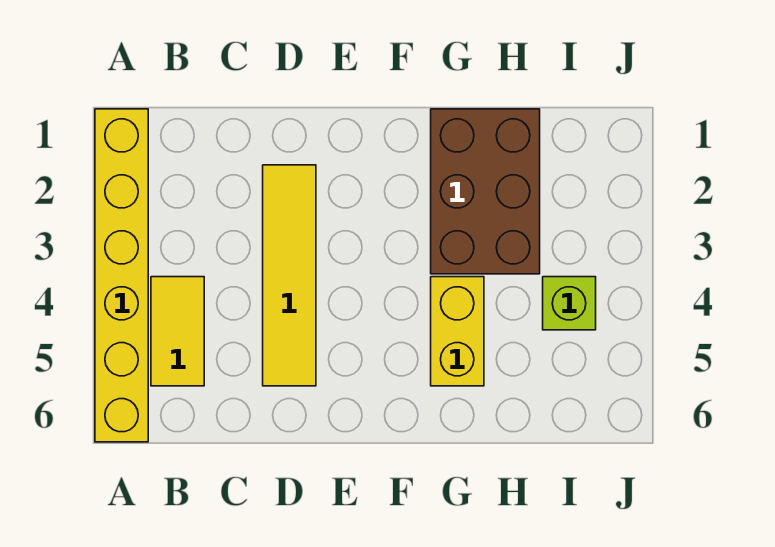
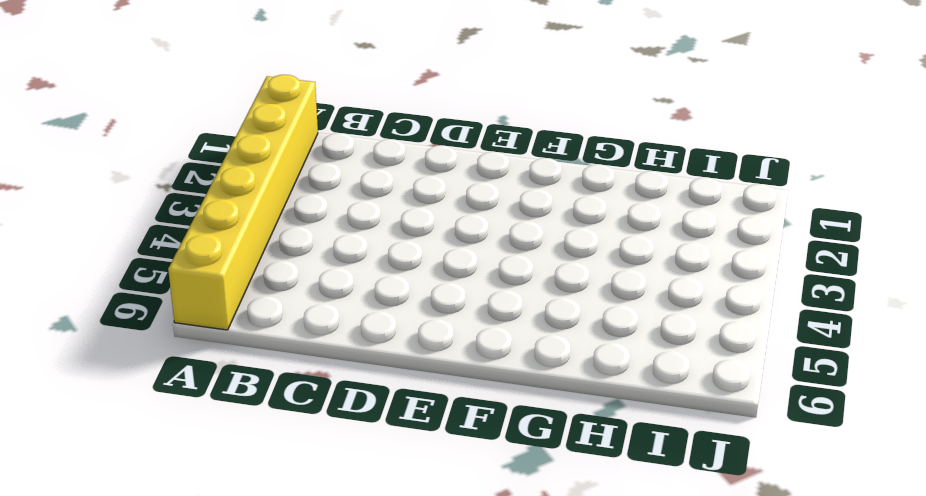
none -> yellow 1x2 tile [151,277,204,386]
none -> yellow 1x4 tile [263,165,316,386]

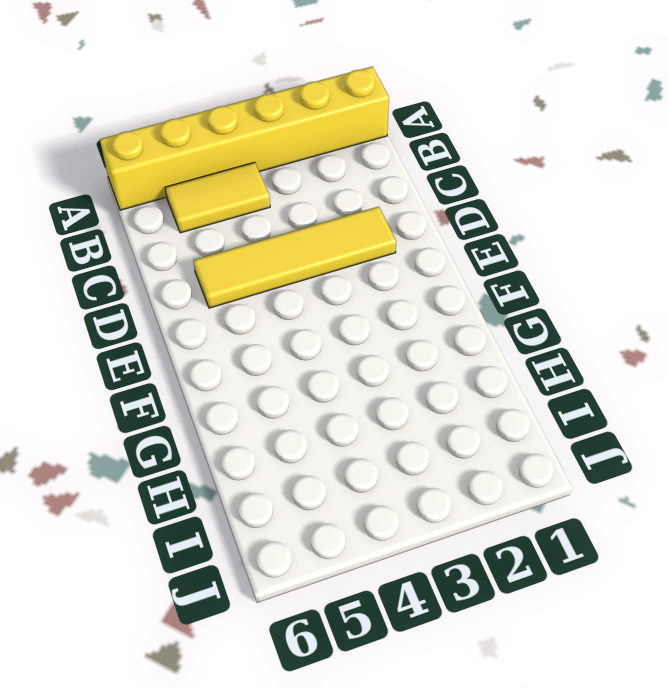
none -> brown 2x3 brick [431,109,540,274]
none -> yellow 1x2 brick [431,277,484,386]

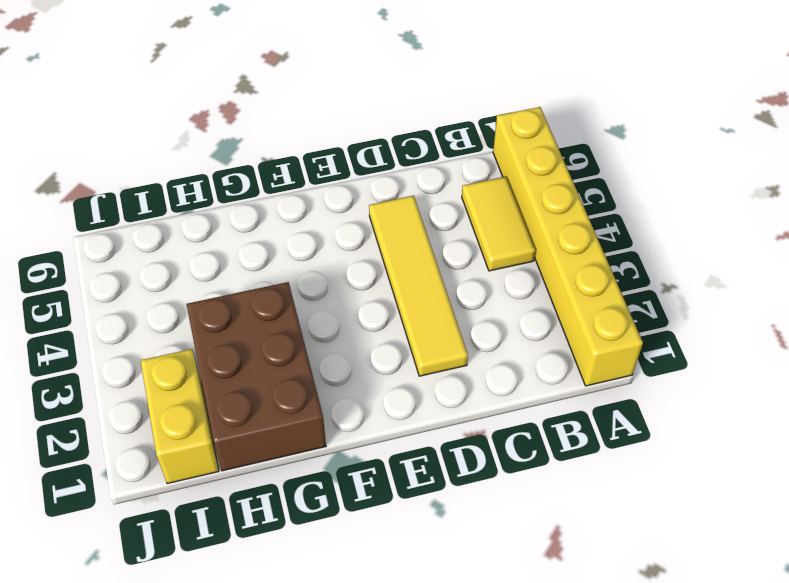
yellow 1x2 brick [141,349,219,484] -> yellow 1x2 brick moved to [431,277,484,386]
none -> lime 1x1 brick [543,277,596,330]

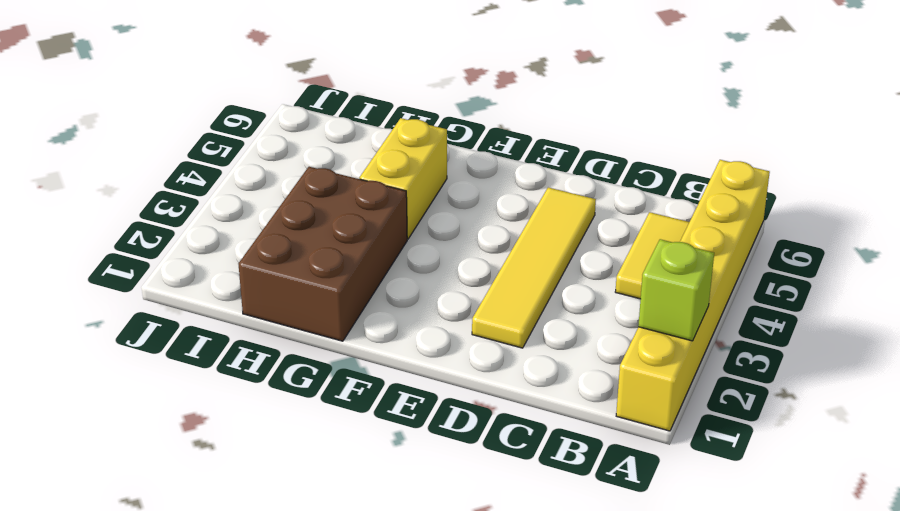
lime 1x1 brick [638,239,714,341] -> lime 1x1 brick moved to [543,277,596,330]

